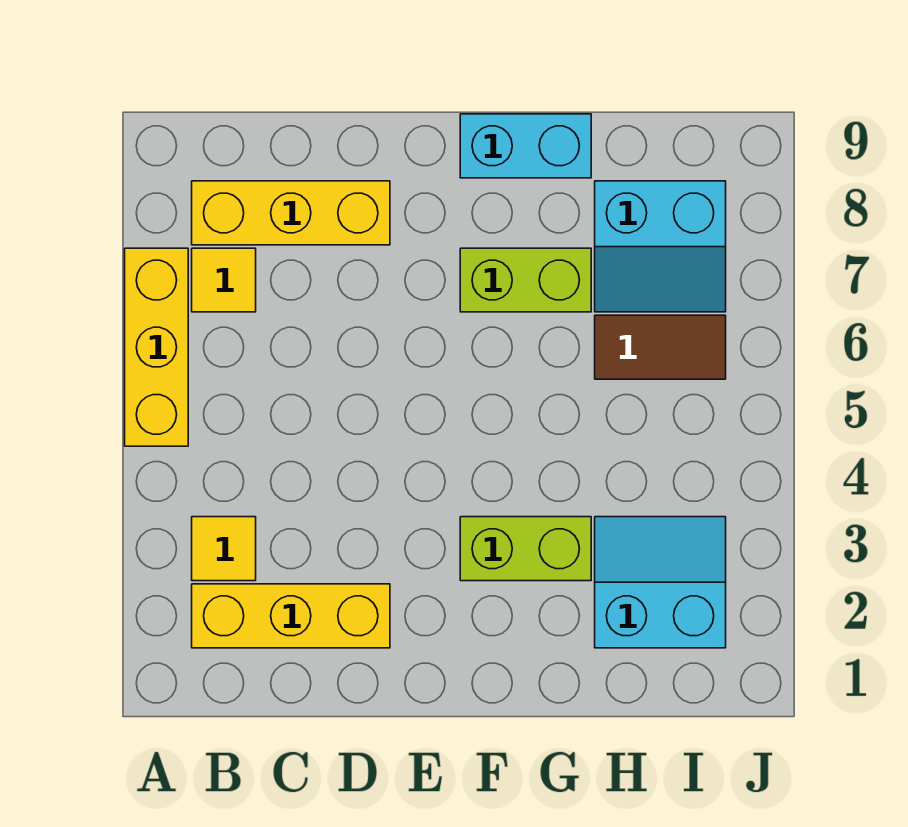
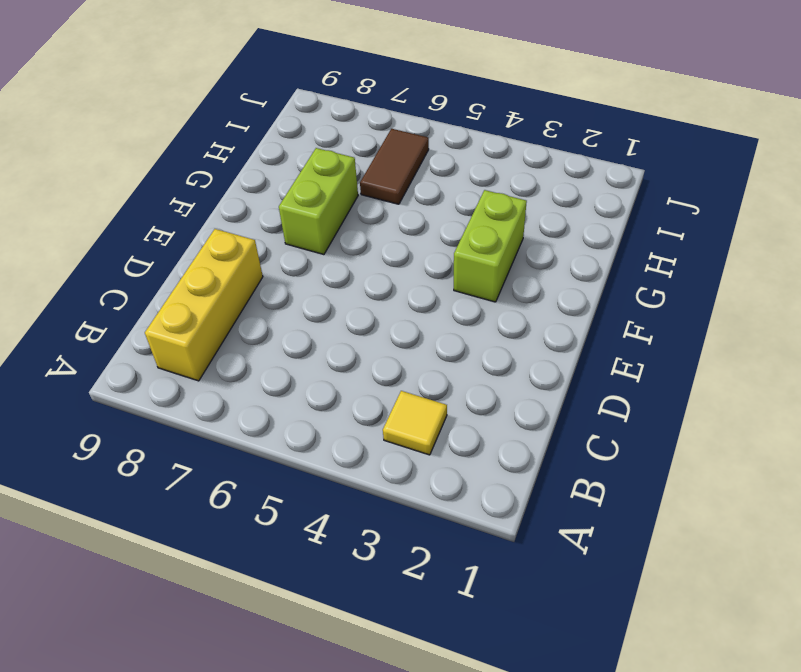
none -> yellow 1x3 brick [125,248,188,446]
none -> yellow 1x3 brick [192,584,390,648]

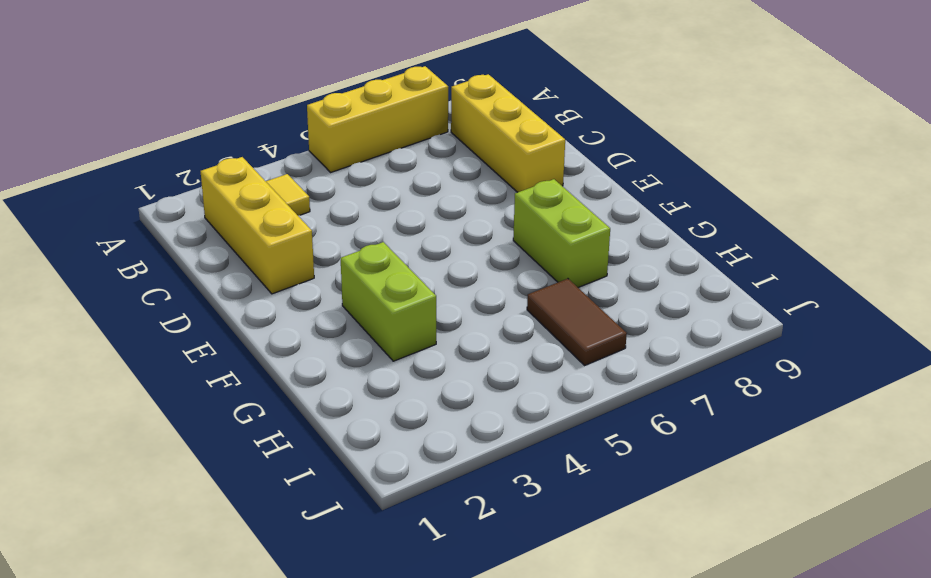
none -> yellow 1x1 tile [192,248,256,312]
none -> cyan 1x2 brick [460,114,591,178]

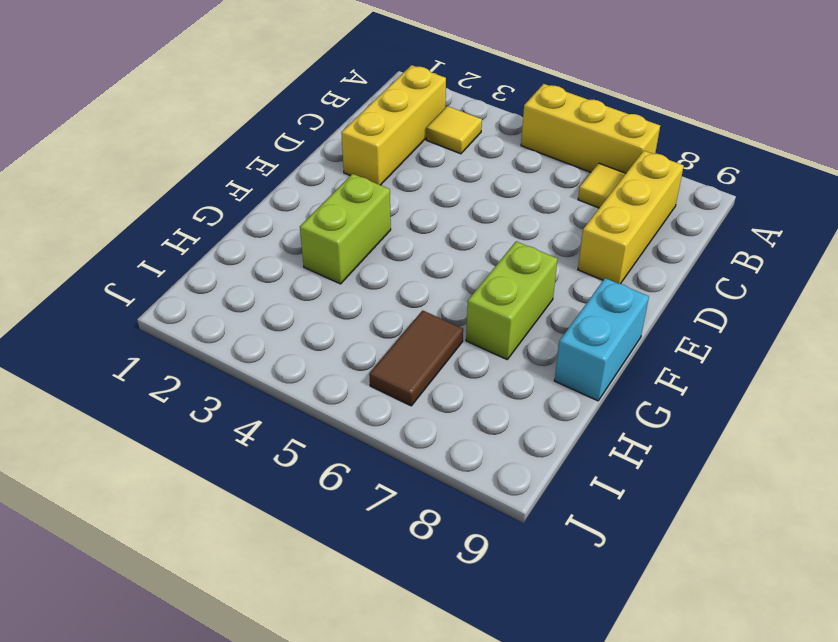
none -> cyan 2x2 slope [595,517,726,648]
none -> cyan 2x2 slope [595,181,726,312]

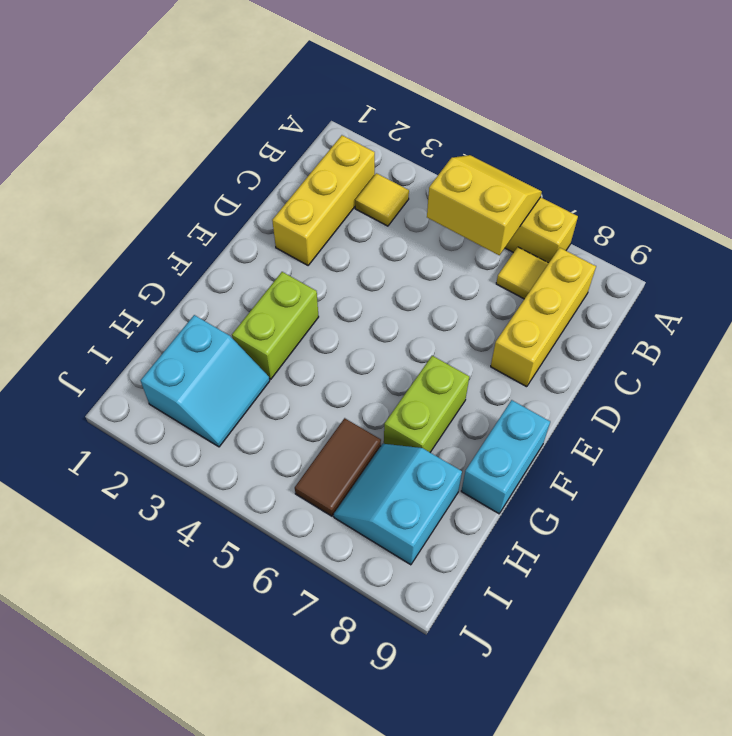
yellow 2x2 slope [427,155,542,255] -> none

